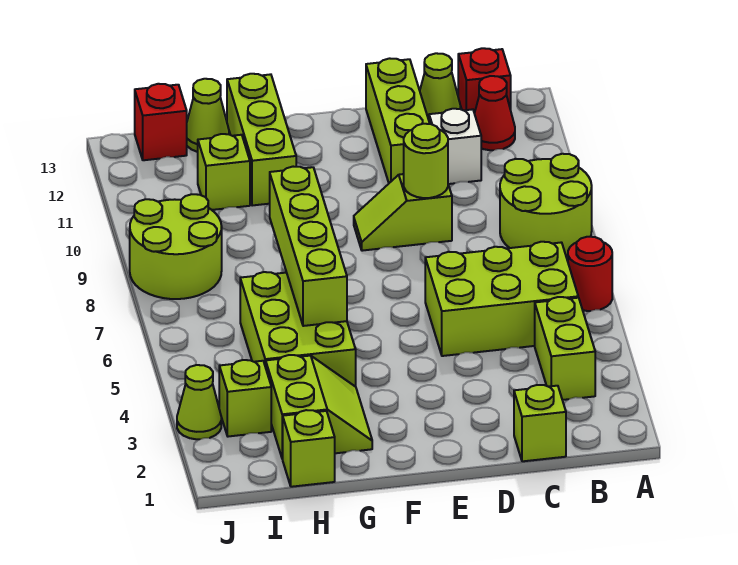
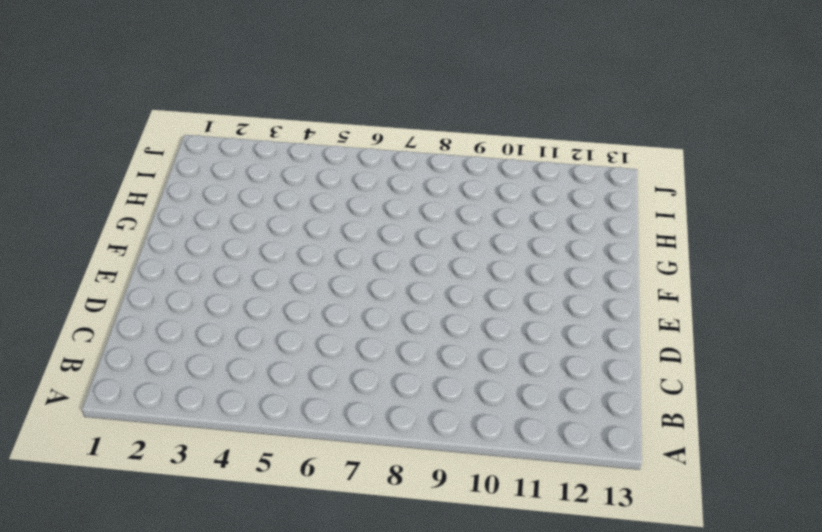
none -> red 1x1 round brick [568,237,612,311]
none -> lime 2x2 round brick [500,154,592,256]
none -> lime 1x2 brick [535,297,595,400]

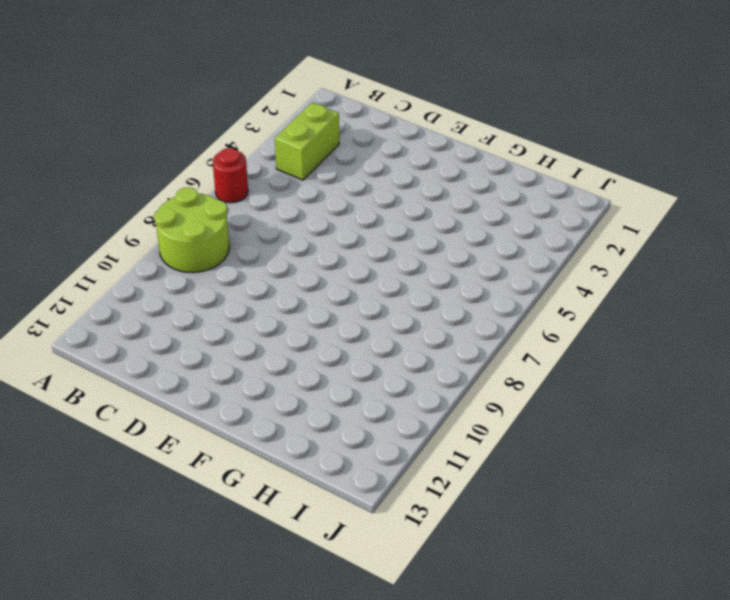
none -> lime 2x3 brick [425,242,578,356]
none -> red 1x1 cone [475,76,515,150]
none -> red 1x1 brick [458,48,511,113]

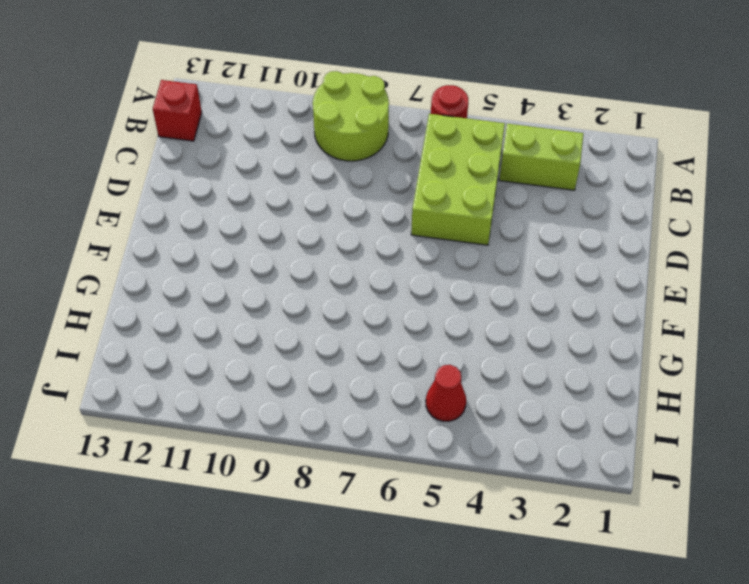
red 1x1 cone [426,365,466,421] -> red 1x1 cone moved to [475,76,515,150]
none -> lime 1x1 brick [514,385,566,461]
none -> white 1x1 brick [429,109,481,184]
none -> lime 1x1 cone [420,53,460,120]

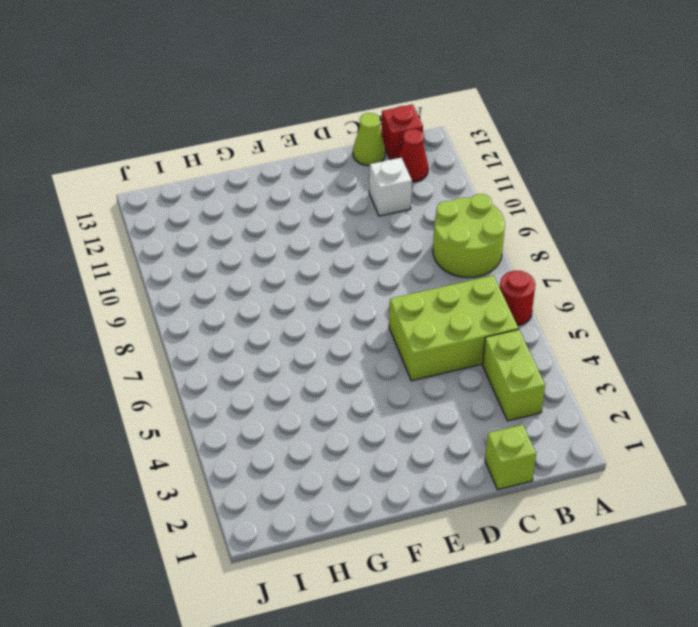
none -> lime 1x2 slope [354,174,452,251]
none -> lime 1x3 brick [366,58,430,183]
none -> lime 2x2 slope [266,355,372,459]

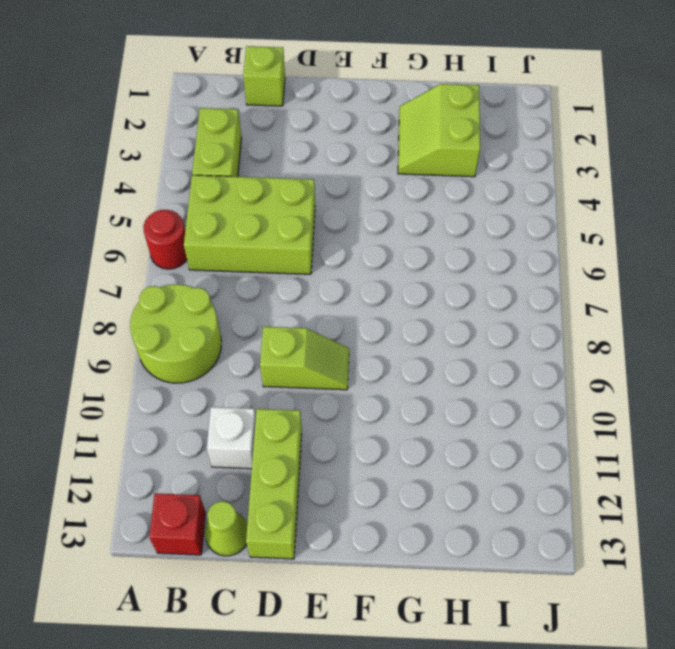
none -> red 1x1 cone [475,76,515,150]
none -> lime 2x3 brick [240,272,356,387]
none -> lime 1x3 brick [227,74,296,206]

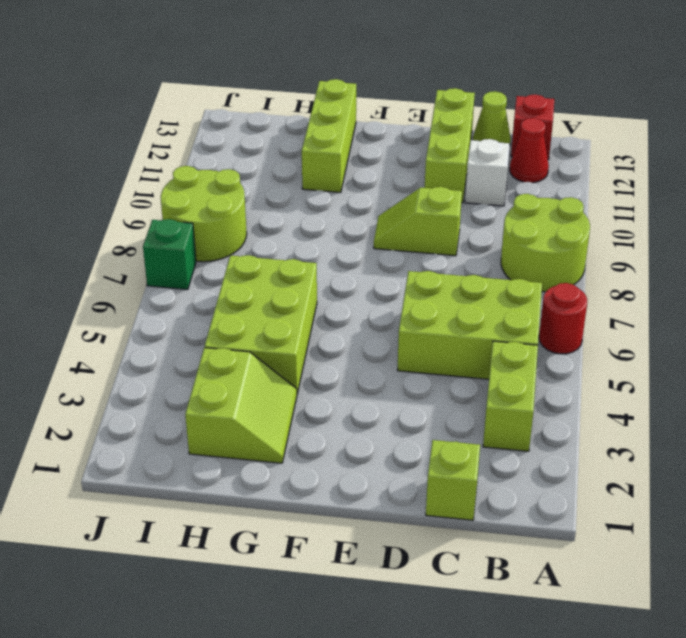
green 1x1 brick [143,219,196,290] -> none
none -> lime 1x1 brick [283,410,335,487]
none -> lime 1x1 brick [198,134,250,210]
none -> lime 1x1 cone [187,79,229,152]

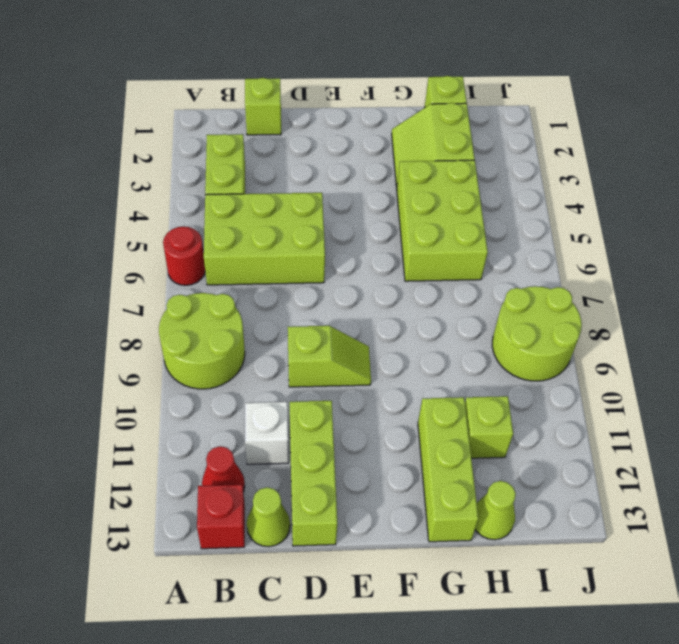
none -> lime 1x1 brick [219,360,271,437]
none -> red 1x1 brick [135,84,187,160]
none -> lime 1x1 cone [177,365,221,439]

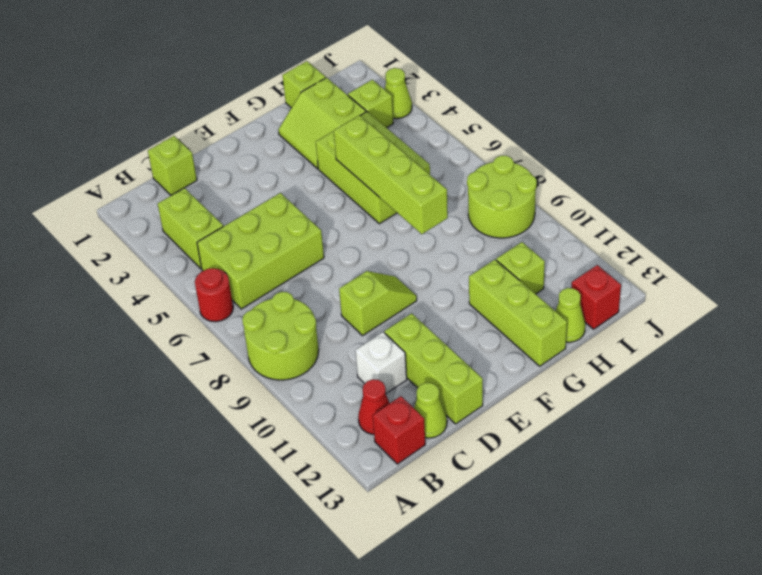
none -> lime 1x1 round brick [404,124,448,198]

